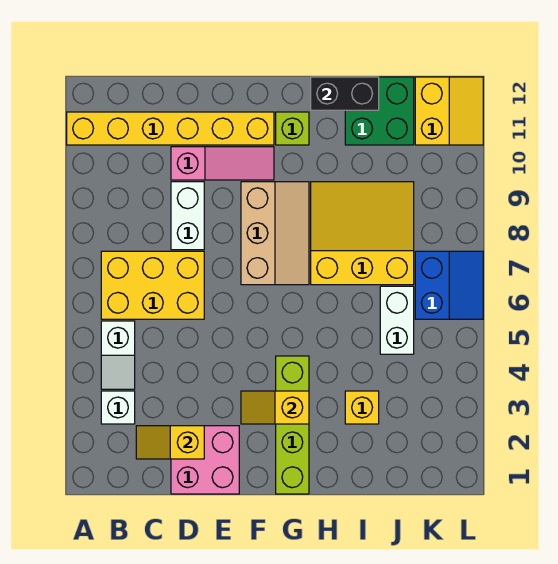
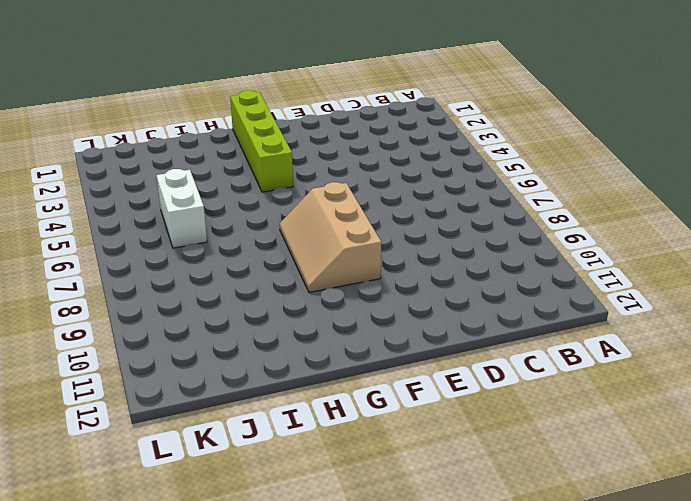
none -> yellow 1x6 brick [67,112,274,145]
none -> white 1x1 brick [101,391,135,424]
none -> white 1x2 slope [101,321,135,389]

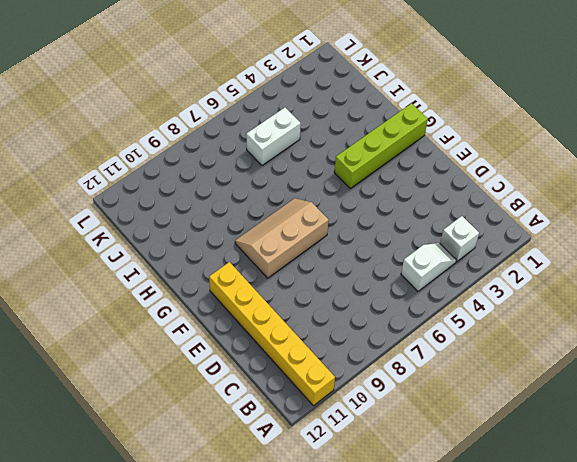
none -> yellow 2x3 brick [101,251,204,319]
none -> pink 2x2 brick [171,426,239,494]
none -> white 1x2 brick [171,182,204,250]

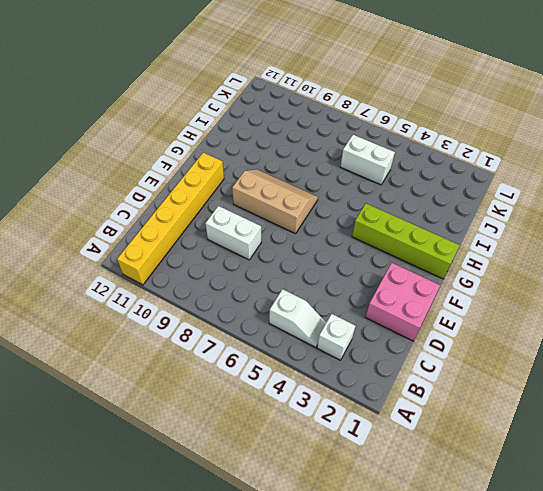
none -> yellow 2x3 brick [101,251,204,319]
none -> pink 1x3 slope [171,147,274,180]
none -> lime 1x1 brick [276,112,309,145]

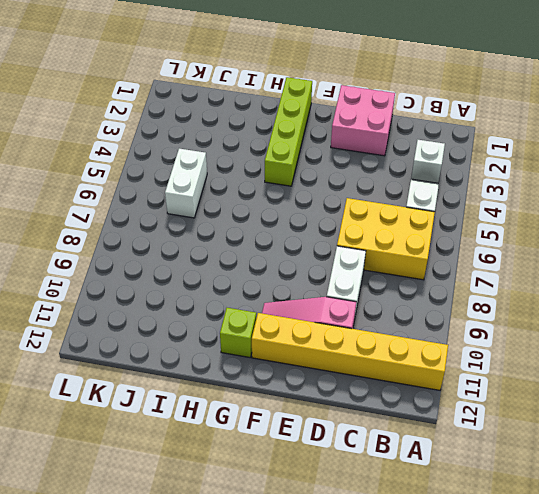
none -> tan 2x3 slope [241,182,309,285]
none -> yellow 3x3 slope [311,182,414,285]
none -> yellow 1x1 brick [345,391,379,424]

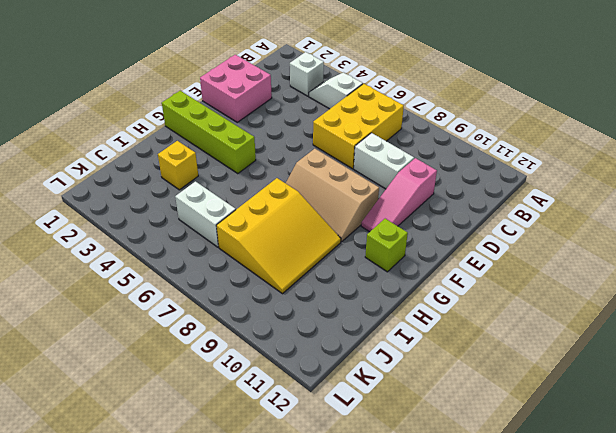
none -> yellow 1x6 brick [67,112,274,145]
none -> green 2x2 brick [345,77,414,145]
none -> blue 2x2 slope [415,251,483,319]

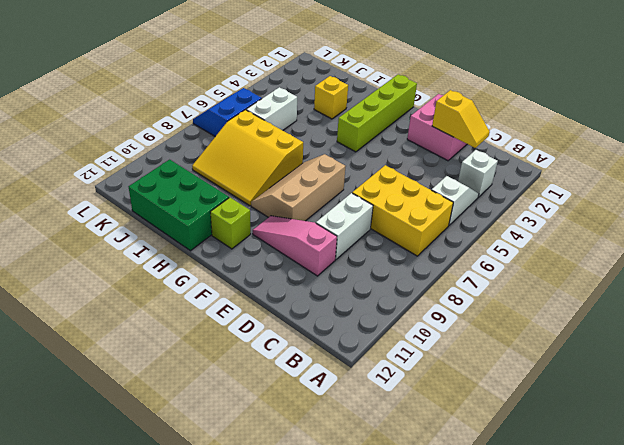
green 2x3 brick [129,160,229,251] -> green 2x2 brick [345,77,414,145]
none -> yellow 1x6 brick [67,112,274,145]
none -> yellow 2x2 slope [415,77,483,145]
none -> yellow 1x2 slope [241,391,309,424]

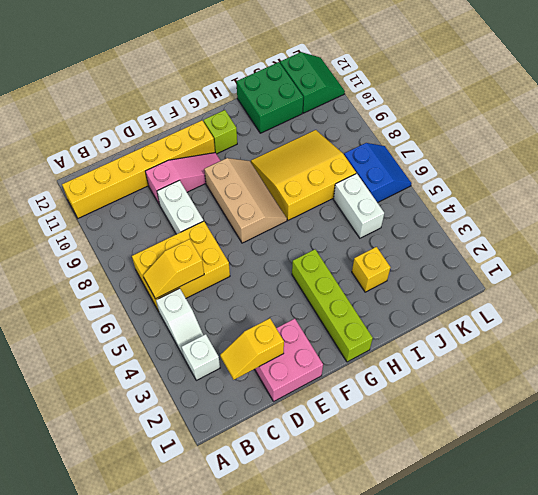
yellow 1x2 slope [143,239,204,299] -> yellow 1x2 slope moved to [241,391,309,424]
green 2x2 slope [280,52,345,113] -> yellow 2x2 slope [415,77,483,145]
none -> black 1x2 brick [311,77,379,110]

